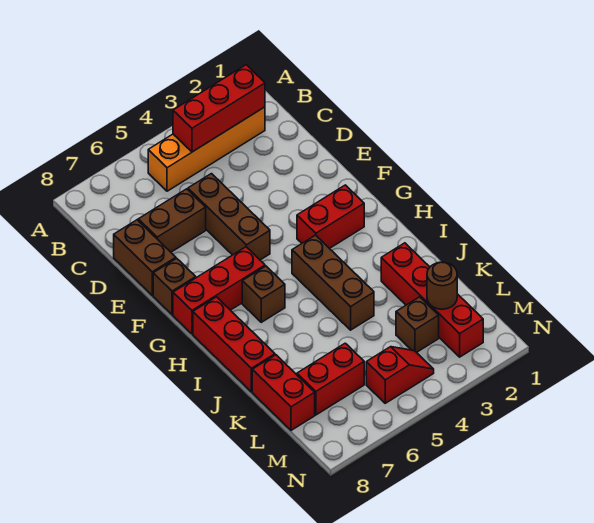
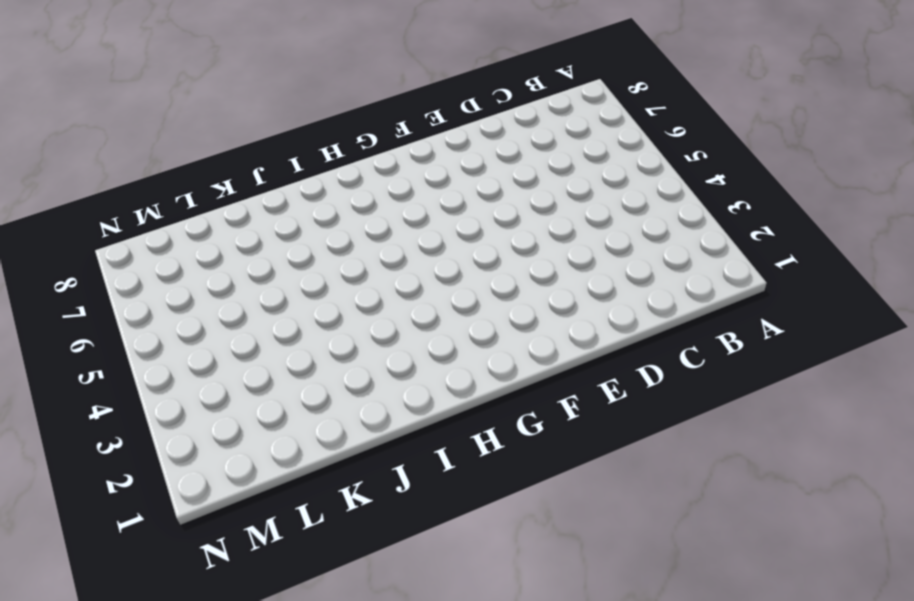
none -> orange 1x4 brick [148,107,265,191]
none -> brown 1x3 brick [188,174,270,260]
none -> brown 1x2 brick [138,189,206,252]

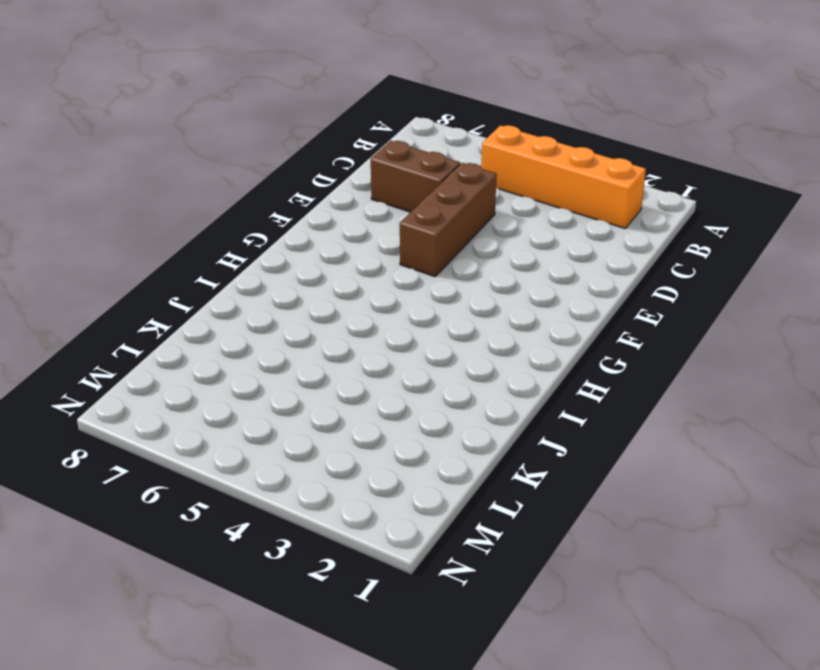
none -> brown 1x2 brick [114,220,176,295]
none -> brown 1x1 brick [153,258,196,315]
none -> red 1x2 brick [297,185,364,249]

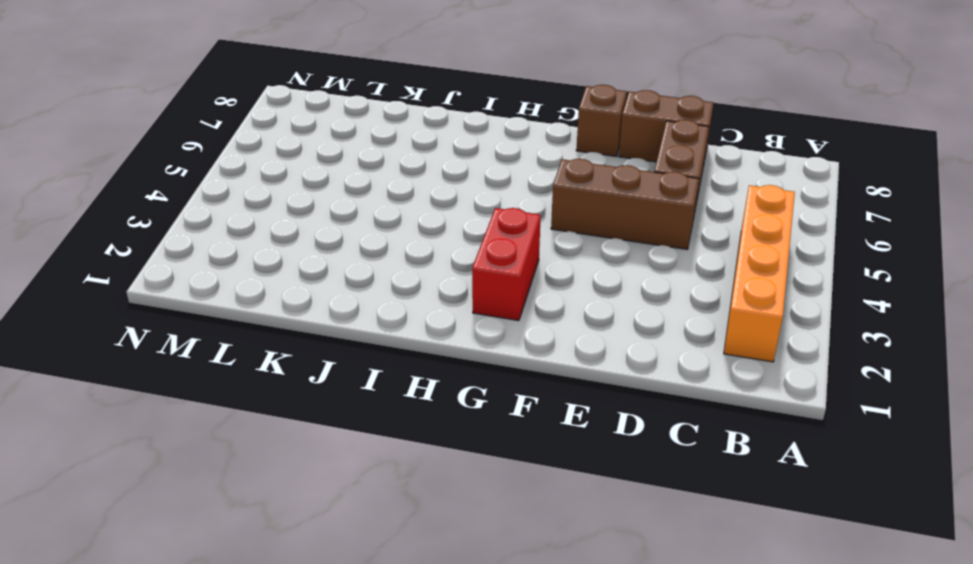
none -> red 1x3 brick [173,247,265,334]
none -> brown 1x3 brick [292,235,374,330]
none -> brown 1x1 brick [242,266,285,322]

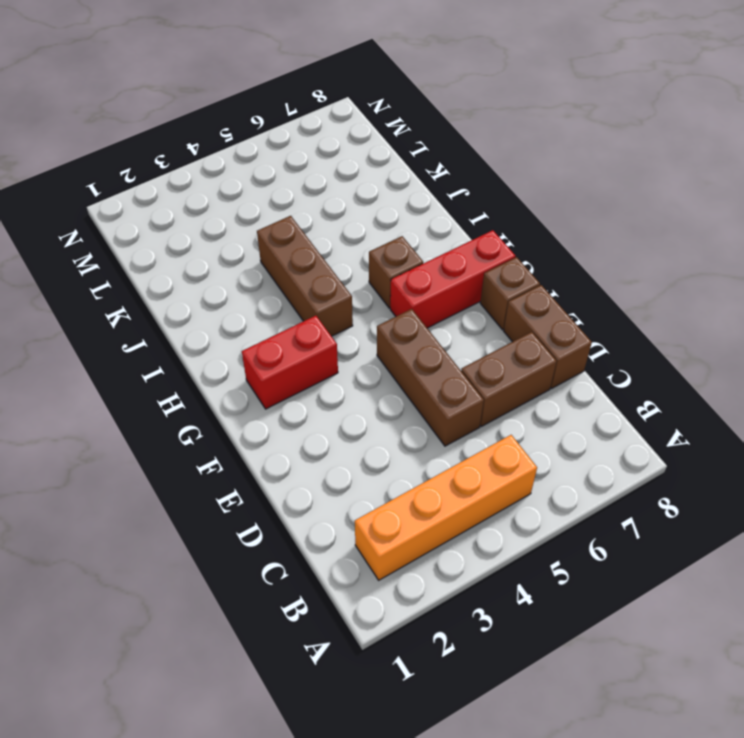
none -> red 1x3 brick [193,297,275,392]
none -> red 1x4 brick [381,243,483,357]
none -> red 1x2 brick [252,355,315,430]

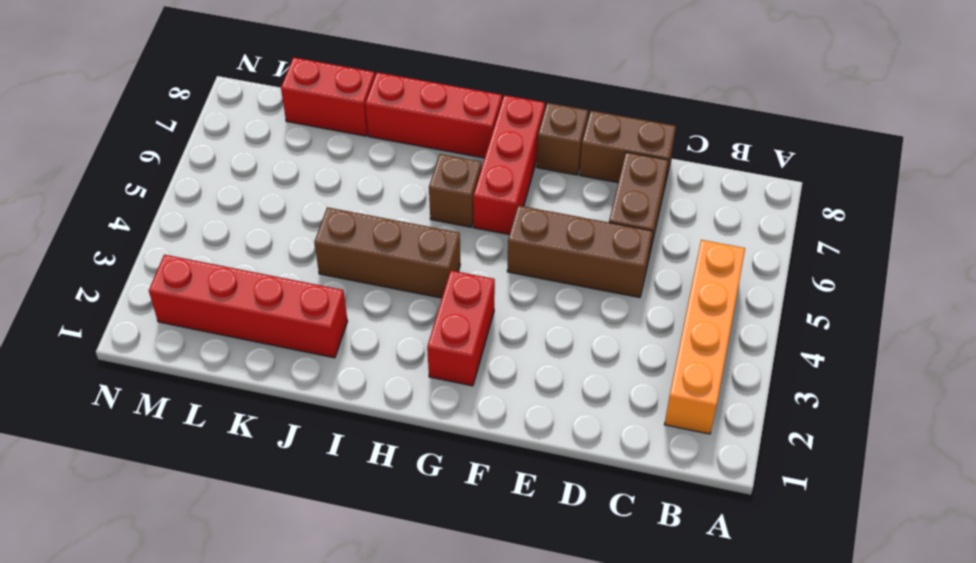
none -> brown 1x1 brick [396,297,439,352]
none -> red 1x2 brick [297,343,364,415]
none -> red 1x2 slope [366,347,434,403]

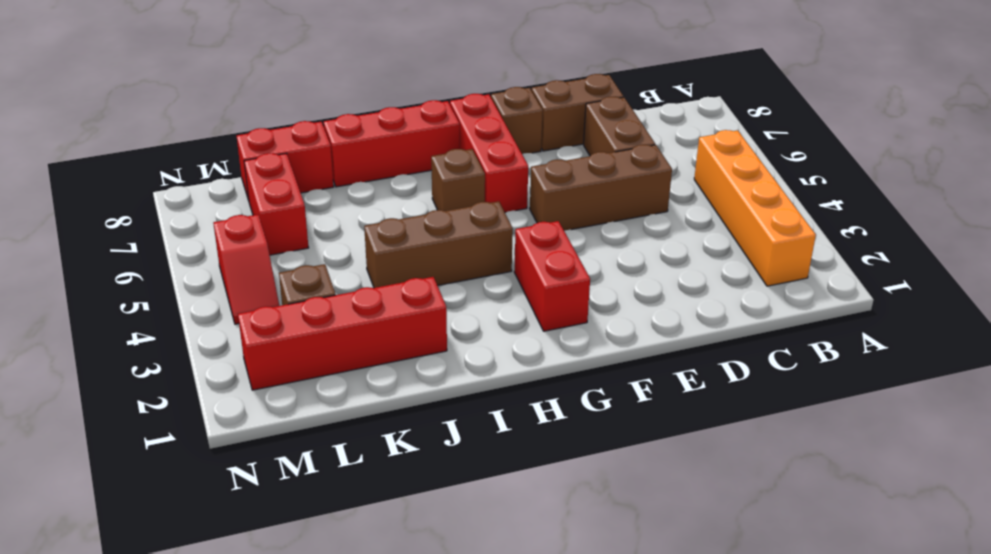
none -> red 1x3 brick [173,65,265,152]
none -> brown 1x1 round brick [427,262,457,309]

